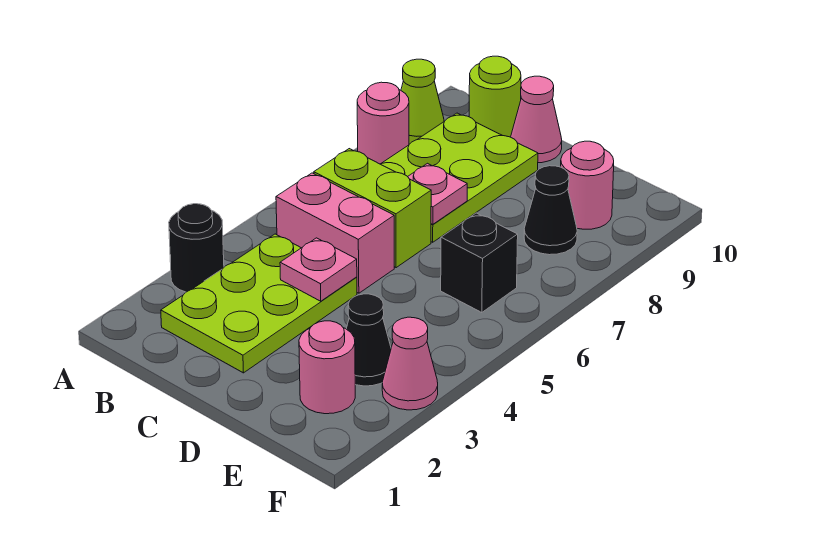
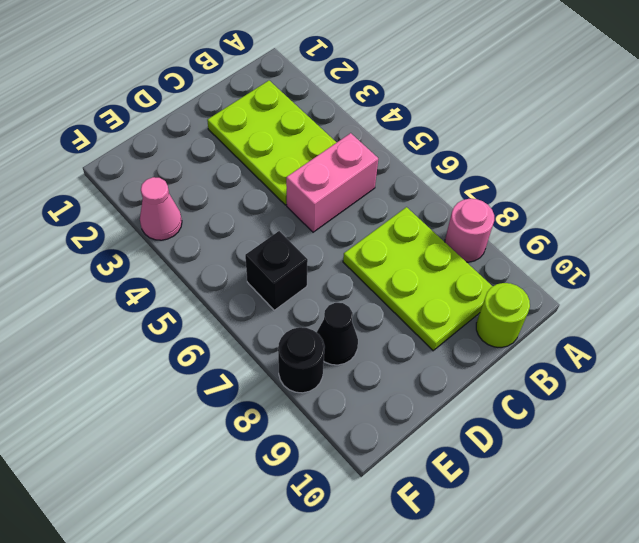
black 1x1 round brick [278,327,325,393] -> black 1x1 round brick moved to [169,204,224,292]
none -> lime 1x1 cone [401,59,444,144]
none -> lime 1x2 brick [314,149,431,268]
none -> pink 1x1 cone [511,76,562,163]

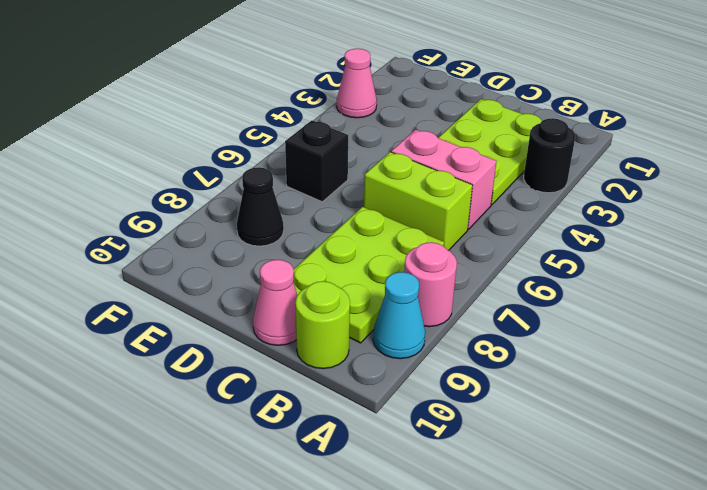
cyan 1x1 cone [373,272,425,359] -> lime 1x1 cone [401,59,444,144]
none -> pink 1x1 round brick [299,321,355,414]
none -> black 1x1 cone [346,294,391,386]
none -> pink 1x1 round brick [561,141,614,229]

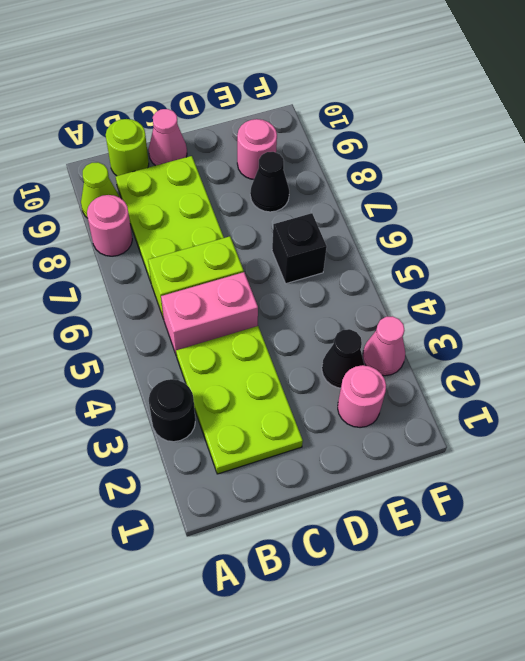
none -> pink 1x1 plate [280,238,357,301]
none -> pink 1x1 plate [408,163,467,224]

